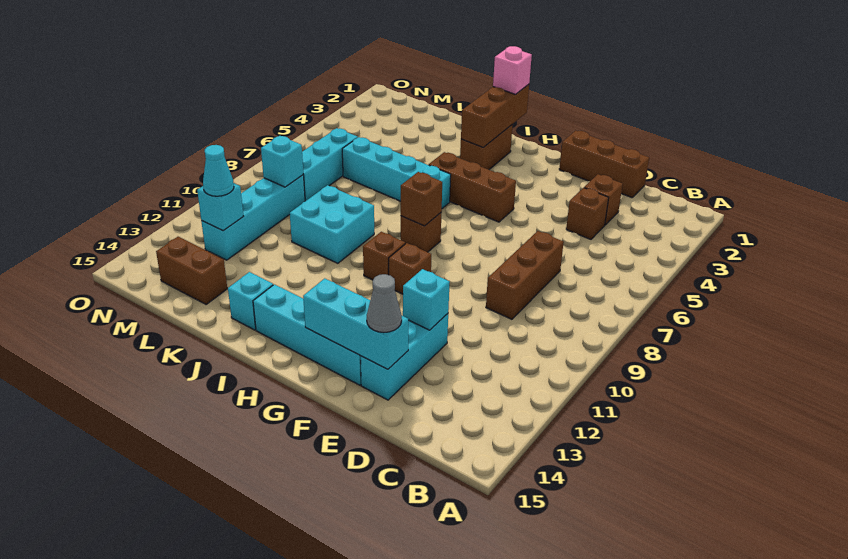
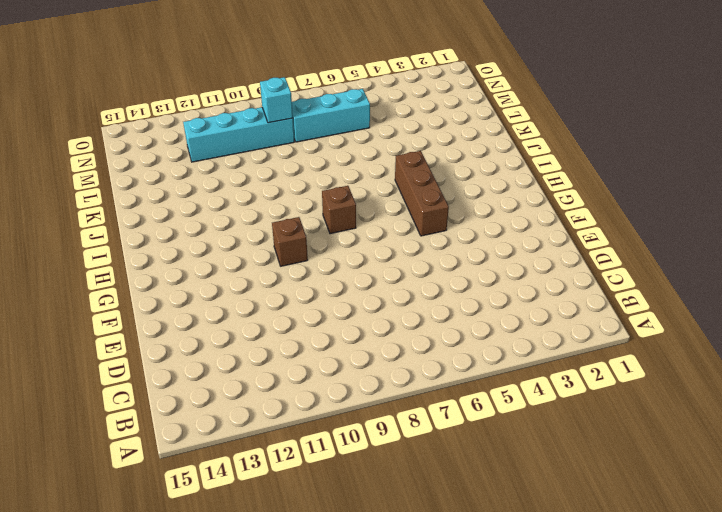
none -> brown 1x3 brick [559,131,649,198]
none -> brown 1x1 brick [584,174,623,225]
none -> brown 1x1 brick [566,188,609,239]

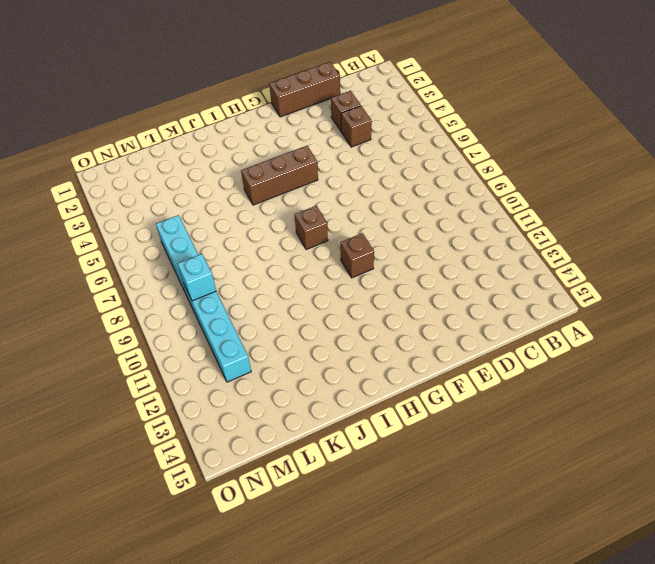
none -> brown 1x3 brick [486,231,564,319]
none -> cyan 1x3 brick [361,314,448,400]
none -> cyan 1x4 brick [253,284,361,385]

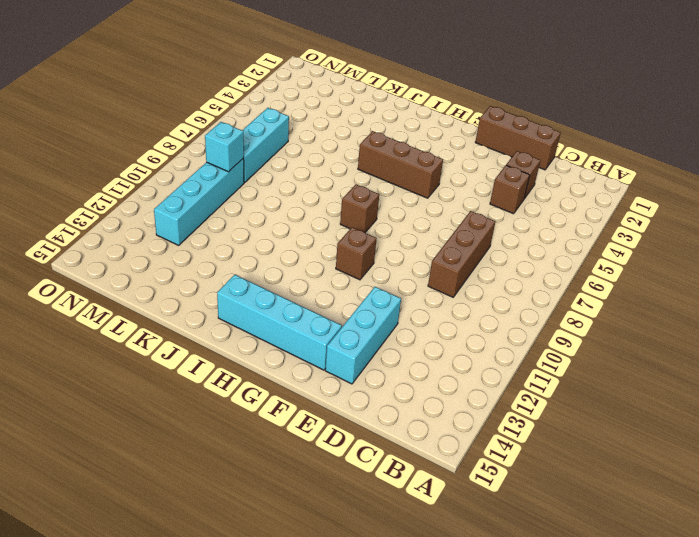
none -> brown 1x1 brick [363,232,405,280]
none -> brown 1x2 brick [460,125,512,170]
none -> cyan 1x4 brick [342,137,451,209]

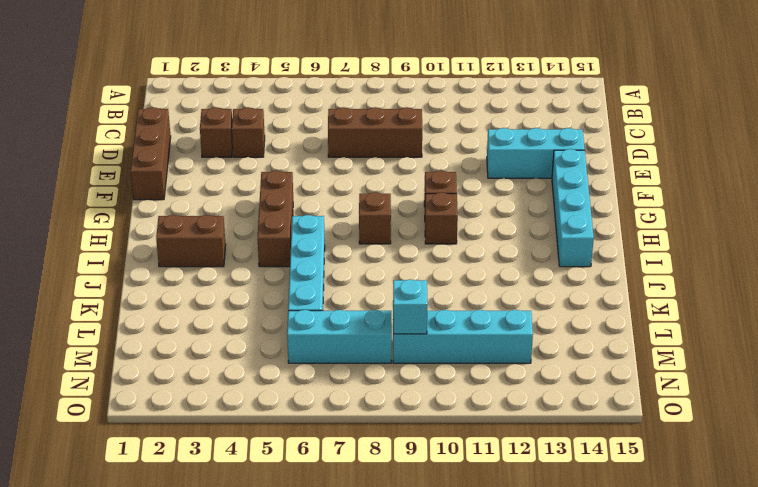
none -> cyan 2x2 brick [290,185,374,263]
none -> cyan 1x1 brick [228,272,273,330]
none -> brown 1x2 brick [156,237,227,304]

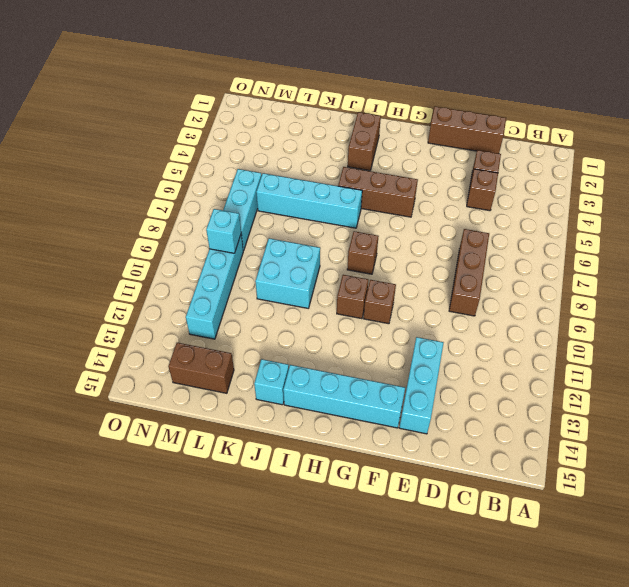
none -> cyan 1x1 brick [403,269,450,330]
none -> cyan 1x3 brick [303,278,409,369]
none -> brown 1x1 brick [401,172,442,226]

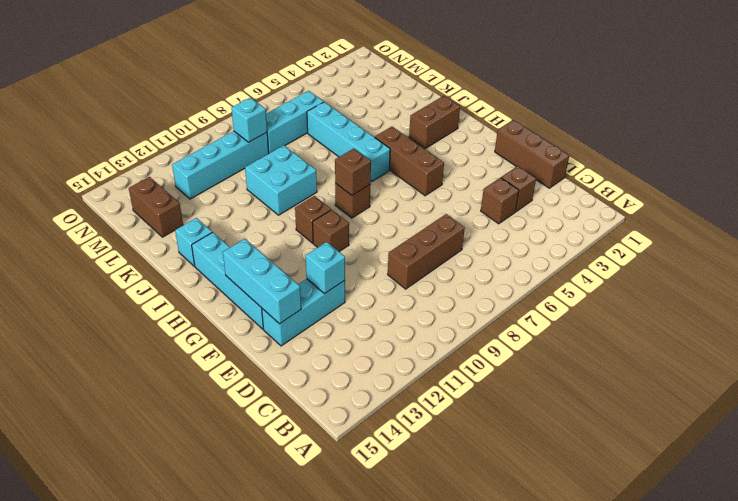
none -> brown 1x3 brick [461,84,529,147]
none -> cyan 1x1 brick [197,183,244,231]
none -> grey 1x1 cone [367,274,402,332]

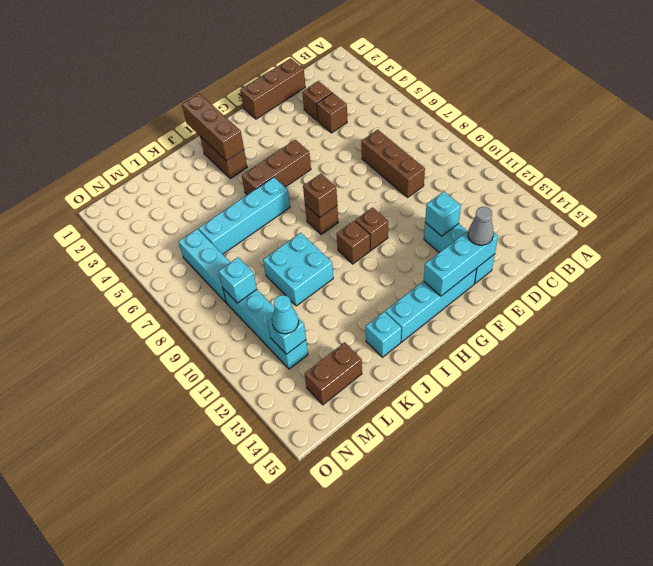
none -> pink 1x1 brick [493,46,532,95]

